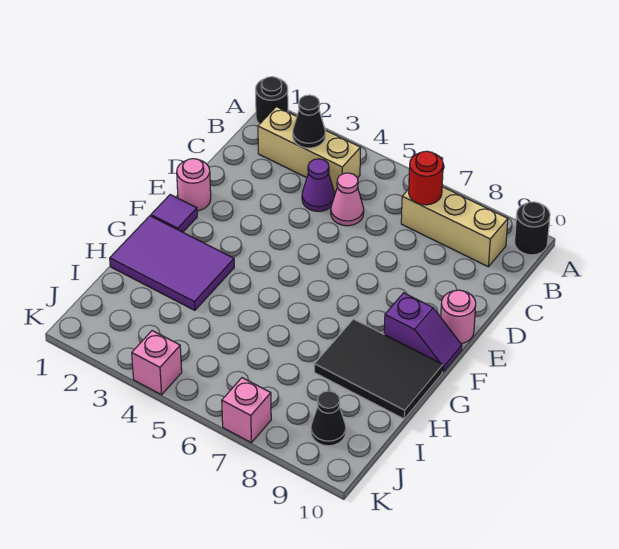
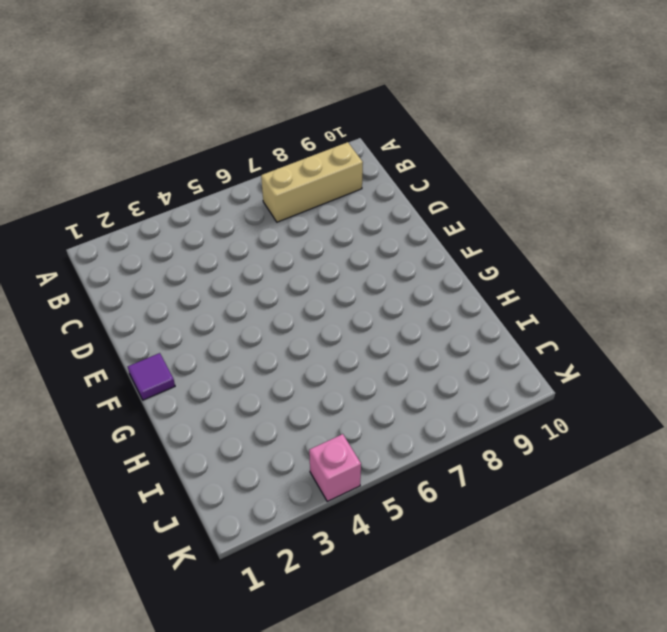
none -> black 1x1 round brick [256,77,288,124]
none -> black 1x1 round brick [515,202,550,255]
none -> tan 1x3 brick [258,107,361,192]

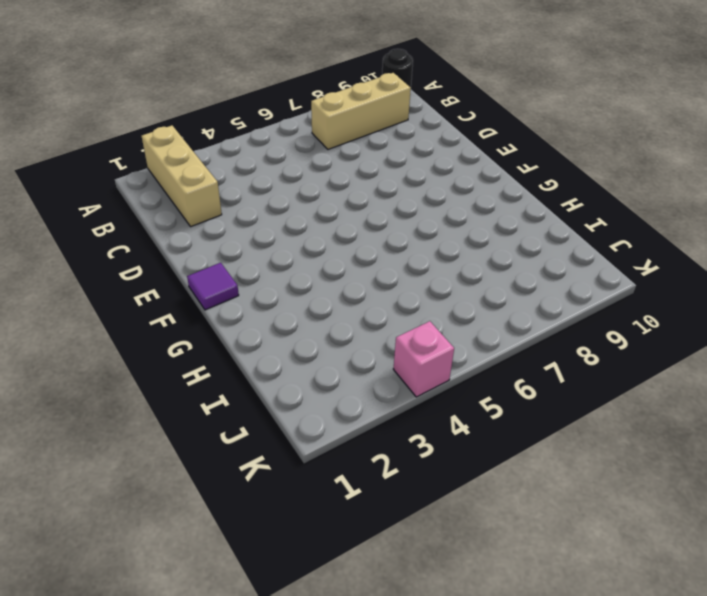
tan 1x3 brick [142,126,222,227] -> tan 1x3 brick turned to [258,107,361,192]
none -> black 1x1 round brick [256,77,288,124]
none -> purple 1x1 cone [302,159,335,211]
none -> pink 1x1 cone [331,173,364,226]

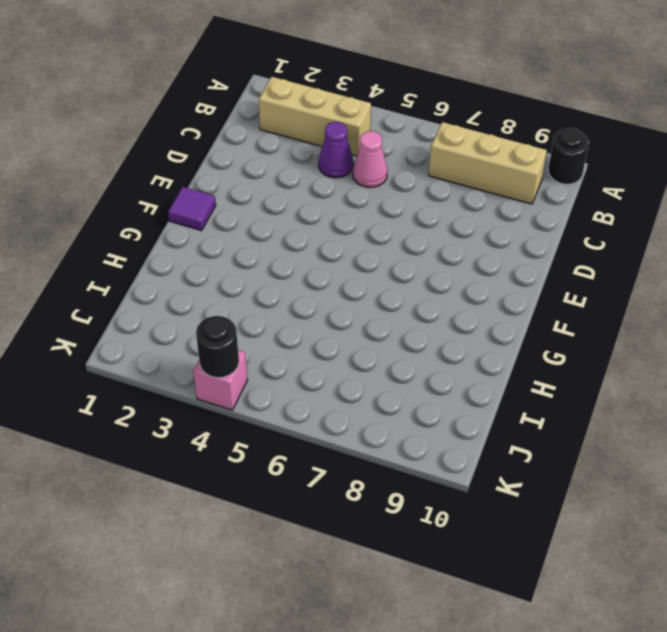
black 1x1 round brick [196,316,239,378] -> black 1x1 round brick moved to [256,77,288,124]
none -> pink 1x1 round brick [177,159,211,211]
none -> pink 1x1 round brick [441,290,476,344]
none -> purple 1x2 slope [384,293,462,372]

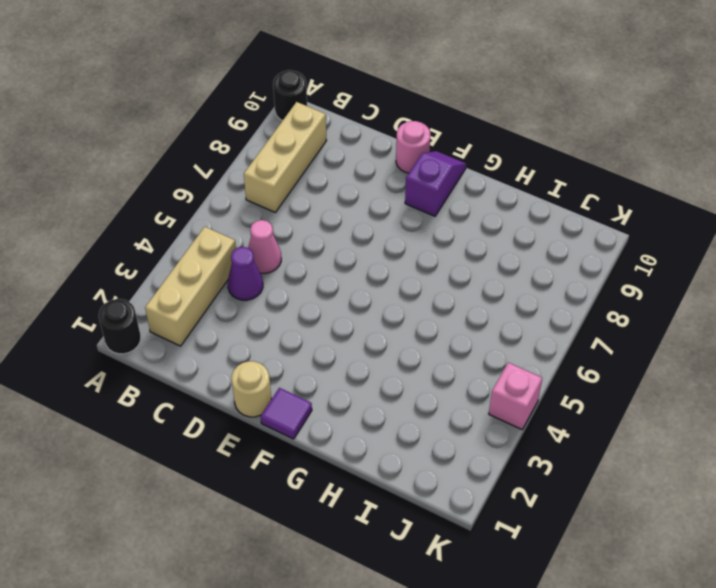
tan 1x1 round brick [232,361,271,417] -> pink 1x1 round brick [177,159,211,211]
none -> purple 2x3 tile [110,216,234,310]
none -> black 2x3 tile [314,319,443,419]
none -> black 1x1 cone [311,391,346,446]

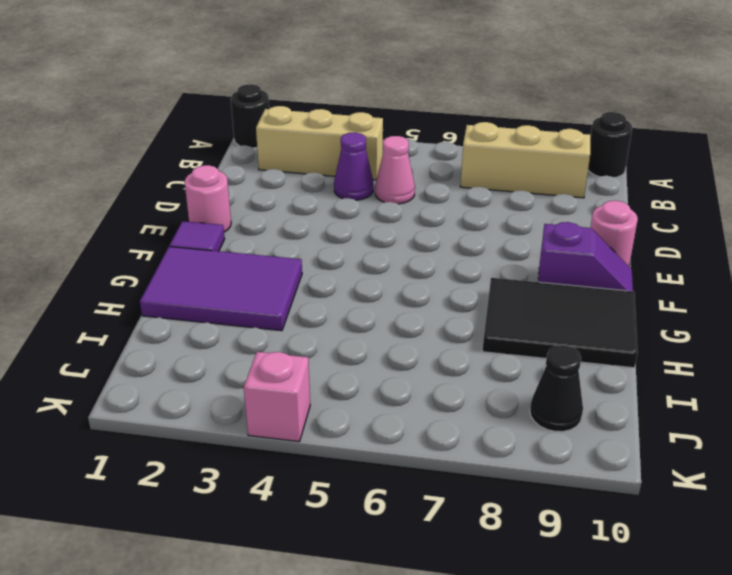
none -> pink 1x1 brick [222,378,271,443]
none -> black 1x1 cone [293,95,325,148]
none -> red 1x1 round brick [409,151,443,205]

